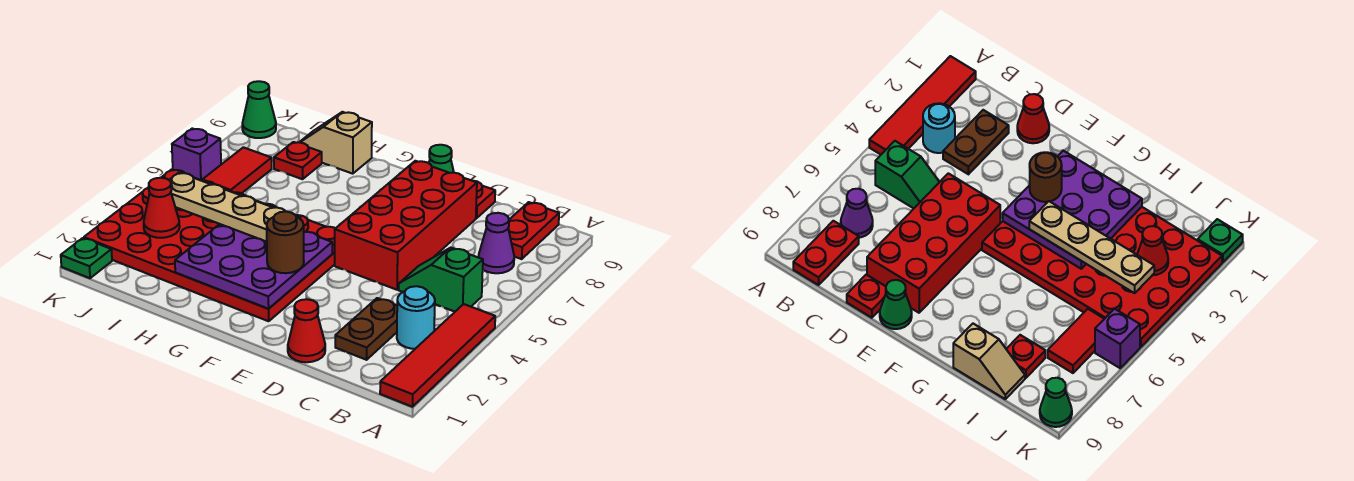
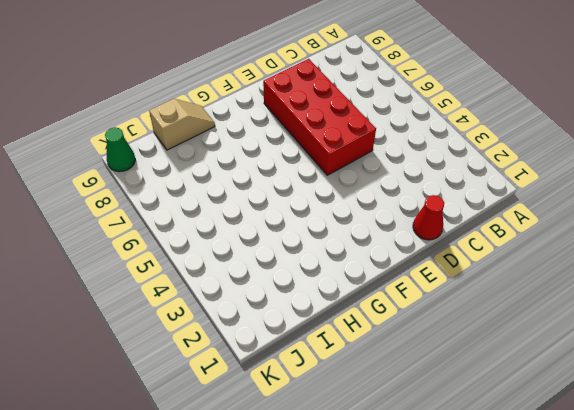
tan 1x2 slope [149,99,215,150] -> tan 1x2 slope turned to [299,112,372,174]
none -> red 1x4 tile [380,304,495,407]
none -> cyan 1x1 round brick [397,286,435,349]
none -> green 1x2 slope [399,248,483,312]

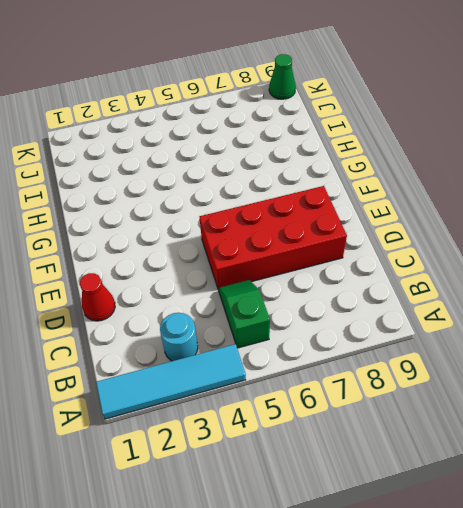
cyan 1x4 tile [96,344,246,419] -> red 1x4 tile [380,304,495,407]
none -> purple 1x1 cone [478,213,514,273]
none -> red 1x2 plate [508,202,559,259]
none -> brown 1x2 plate [335,298,397,360]

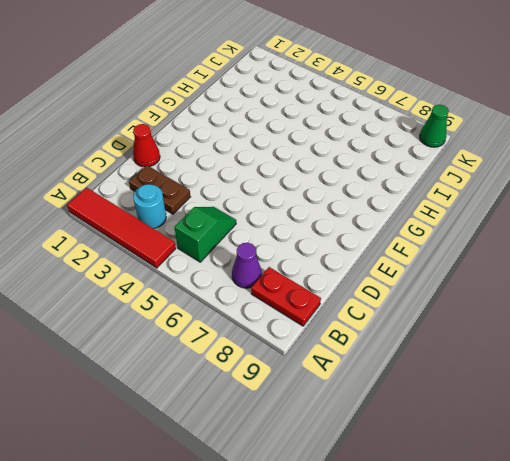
none -> red 2x4 brick [335,161,477,290]
none -> red 1x1 plate [474,181,495,218]
none -> green 1x1 cone [429,145,454,173]

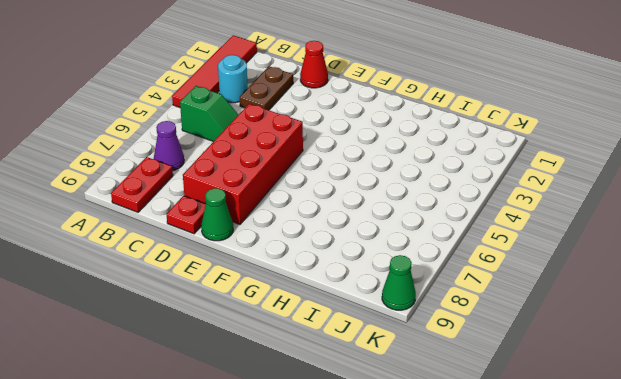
none -> red 4x6 plate [84,169,335,321]
none -> tan 1x2 slope [299,112,372,174]
none -> red 1x1 plate [274,142,322,179]

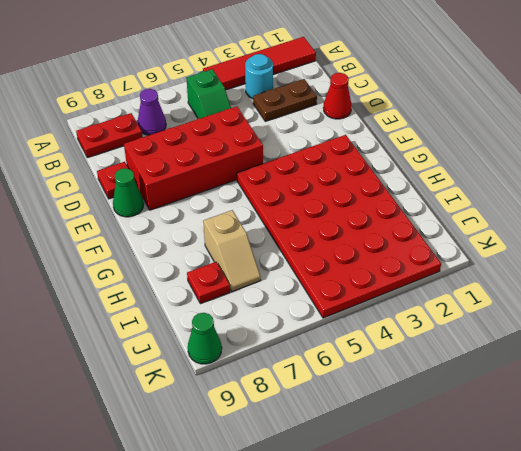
tan 1x2 slope [203,210,261,292] -> tan 1x2 slope moved to [299,112,372,174]
none -> red 1x2 tile [202,147,272,193]
none -> green 1x1 plate [61,238,112,278]
none -> purple 1x1 brick [172,128,221,180]

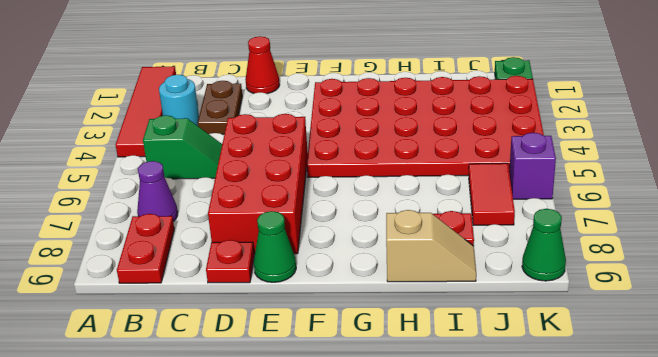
none -> purple 3x3 plate [175,224,332,309]
none -> red 1x1 cone [144,178,180,238]
none -> brown 1x1 round brick [267,212,304,273]

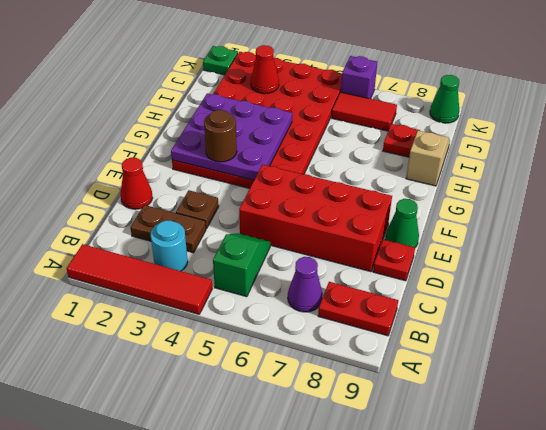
brown 1x1 plate [176,190,219,229] -> none
none -> tan 1x4 plate [169,173,301,242]

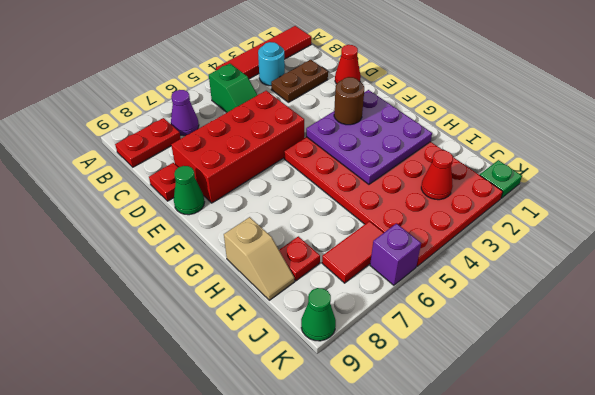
none -> tan 1x4 plate [169,173,301,242]

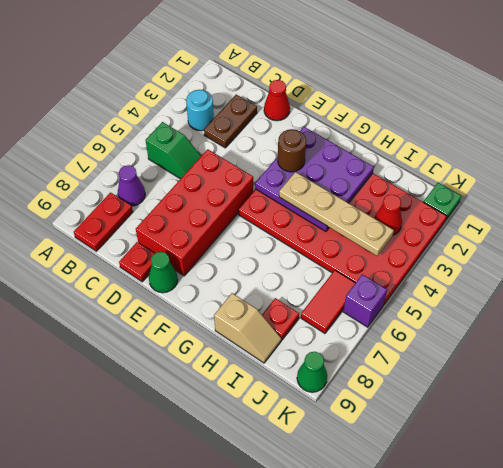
none -> red 1x4 tile [380,304,495,407]

